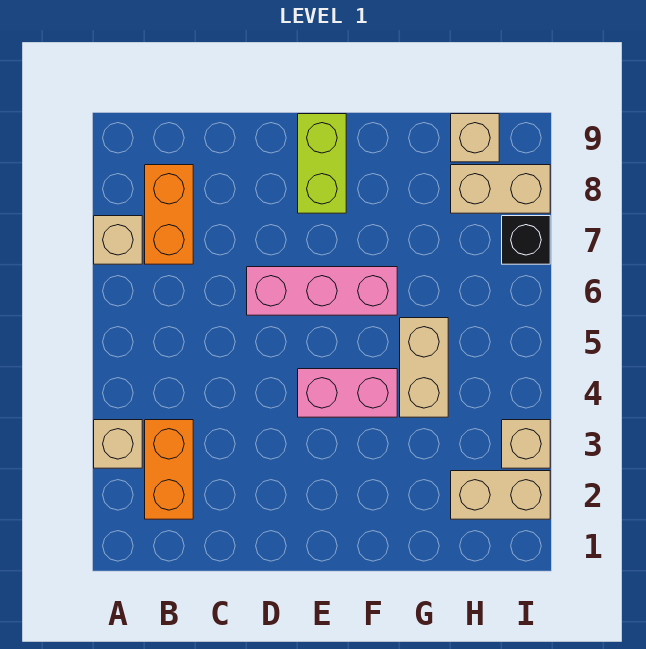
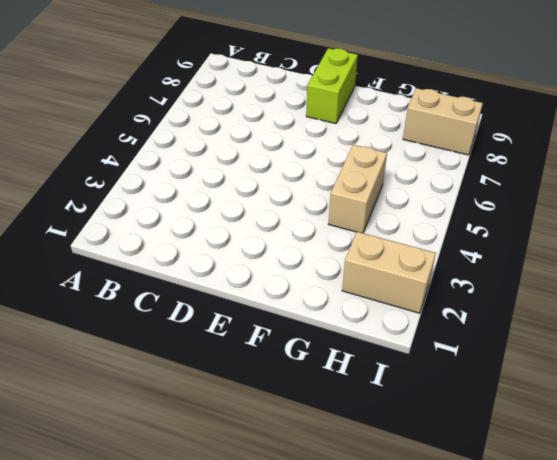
none -> tan 1x1 brick [94,420,142,468]
none -> tan 1x1 brick [94,216,142,264]
none -> orange 1x2 brick [145,420,193,519]

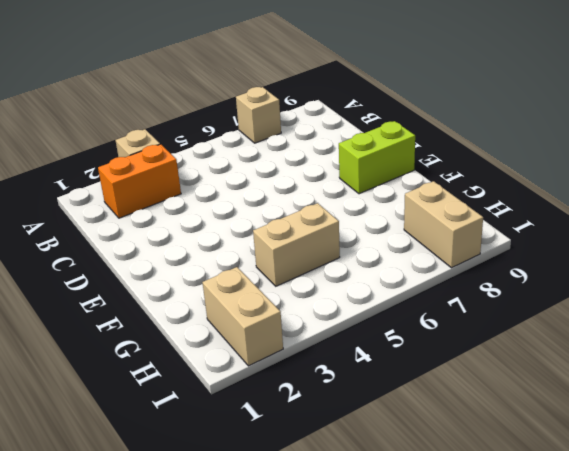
none -> orange 1x2 brick [145,165,193,264]
none -> pink 1x3 brick [247,267,397,315]
none -> pink 1x2 brick [298,369,397,417]

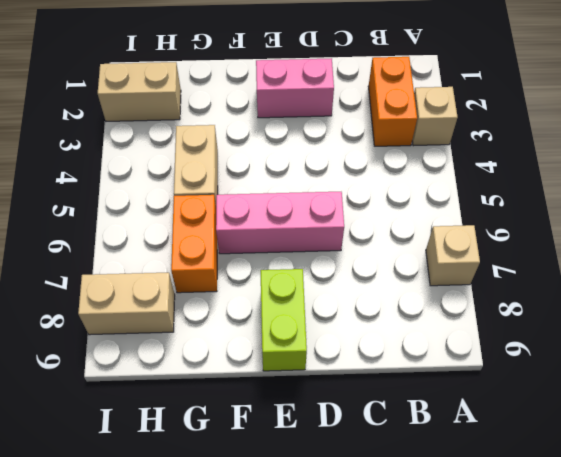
pink 1x2 brick [256,58,334,118] -> pink 1x2 brick moved to [298,369,397,417]
orange 1x2 brick [171,195,217,293] -> orange 1x2 brick moved to [145,165,193,264]
none -> tan 1x1 brick [451,114,499,162]
none -> tan 1x1 brick [502,420,550,468]
none -> black 1x1 brick [502,216,550,264]

